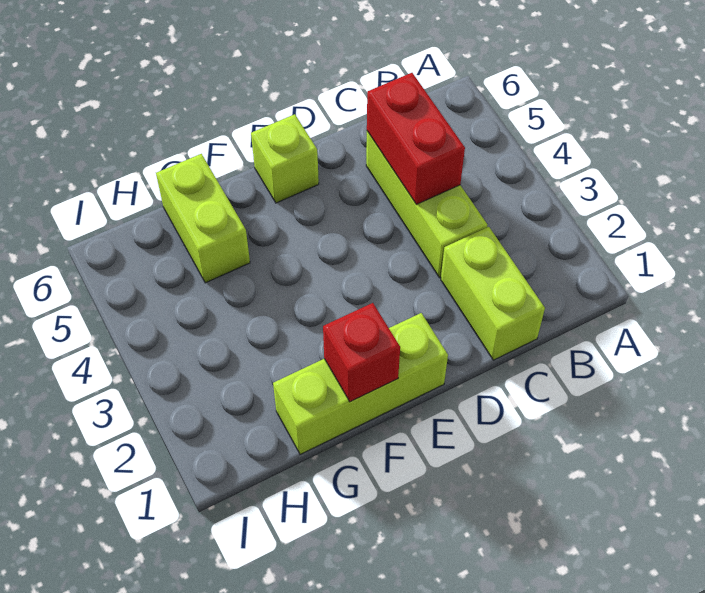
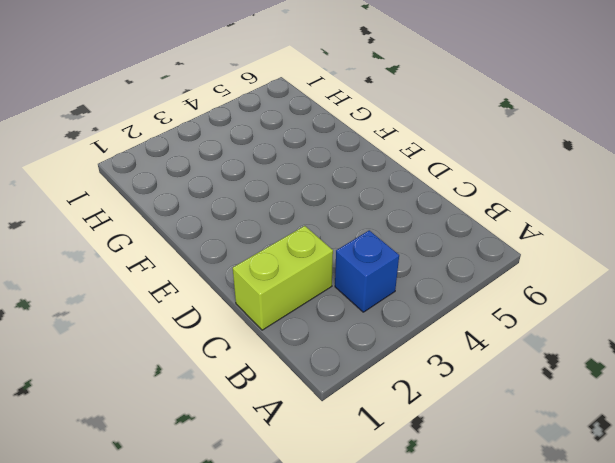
blue 1x1 brick [335,230,399,312] -> none
none -> lime 1x3 brick [366,131,488,278]
none -> lime 1x3 brick [273,313,448,454]

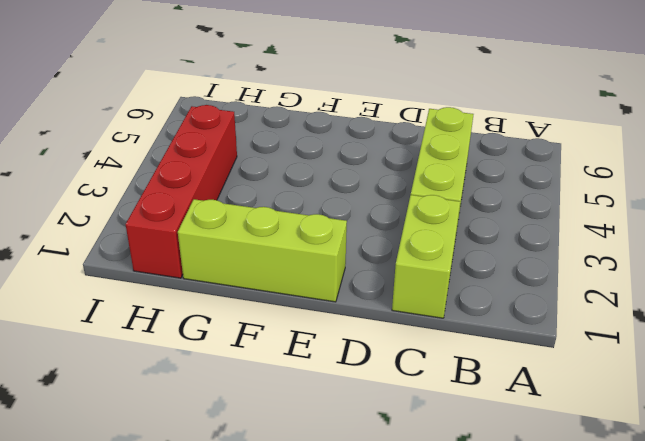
red 1x4 brick [126,105,237,278] -> none
none -> lime 1x1 brick [251,114,319,203]
none -> lime 1x2 brick [156,154,250,283]

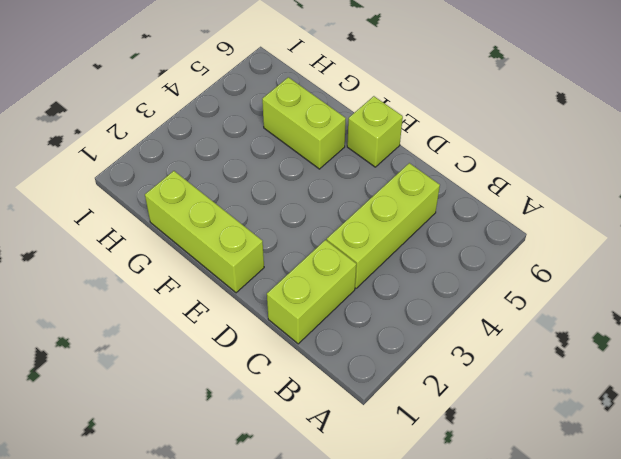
lime 1x2 brick [262,77,346,169] -> lime 1x2 brick turned to [156,154,250,283]
none -> red 1x2 brick [367,73,465,204]
none -> red 1x1 brick [323,303,400,402]

